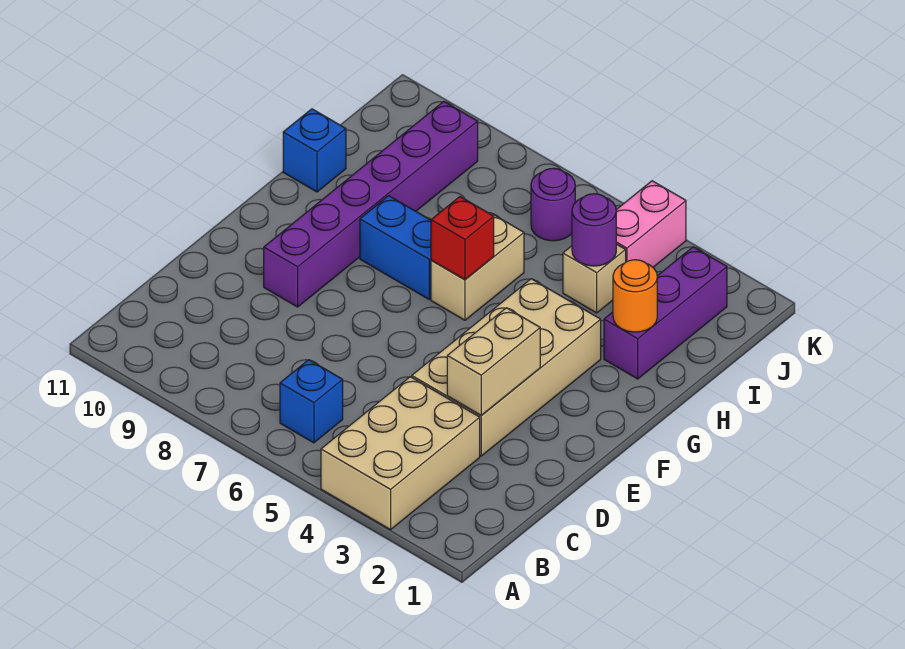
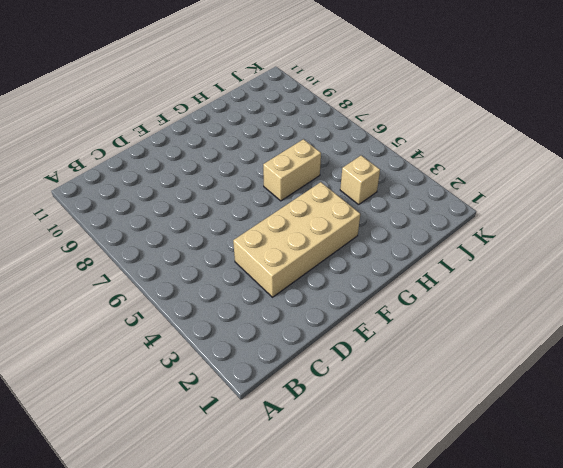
none -> tan 2x3 brick [321,377,480,530]
none -> blue 1x1 brick [280,360,343,443]
none -> purple 1x6 brick [264,101,478,307]

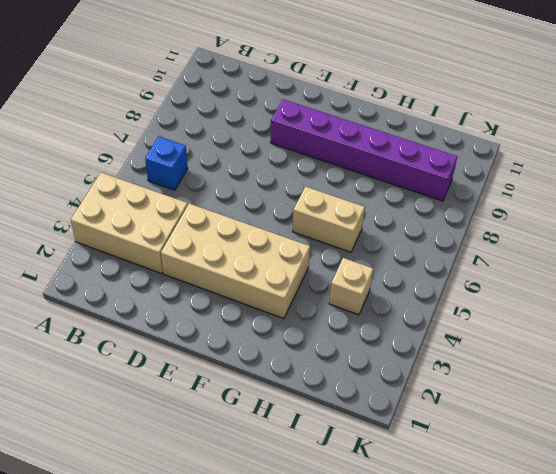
none -> blue 1x2 brick [360,196,431,299]
none -> purple 1x3 brick [604,247,727,379]
none -> blue 1x1 brick [283,109,346,192]

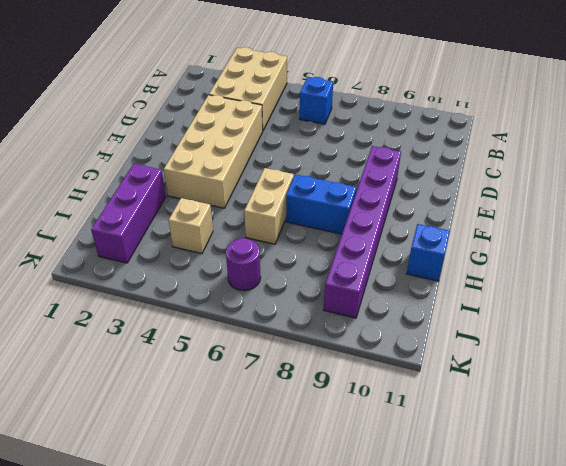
none -> pink 1x2 brick [616,181,686,267]
none -> tan 1x2 brick [447,308,540,415]
none -> red 1x1 brick [431,197,494,279]

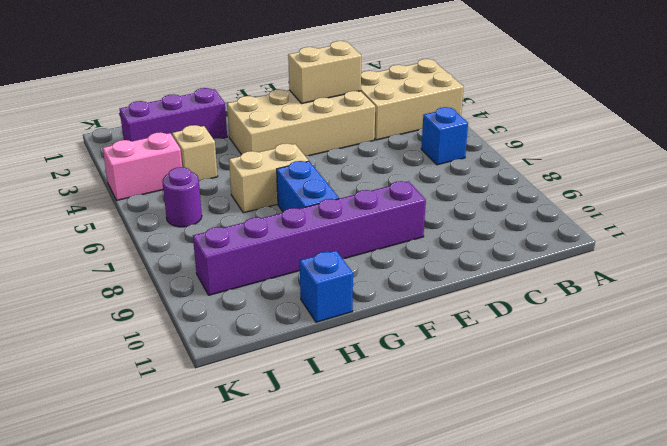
none -> red 1x1 brick [431,197,494,279]
none -> orange 1x1 round brick [613,260,657,332]
none -> purple 1x1 round brick [572,194,616,266]

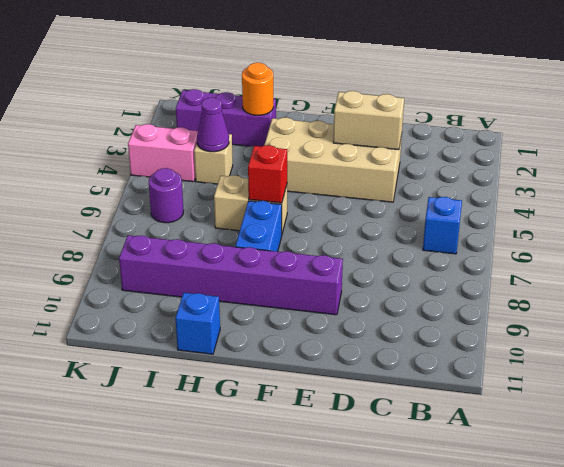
purple 1x1 cone [197,98,229,152] -> purple 1x1 round brick [572,194,616,266]
none -> tan 2x3 brick [321,377,480,530]

